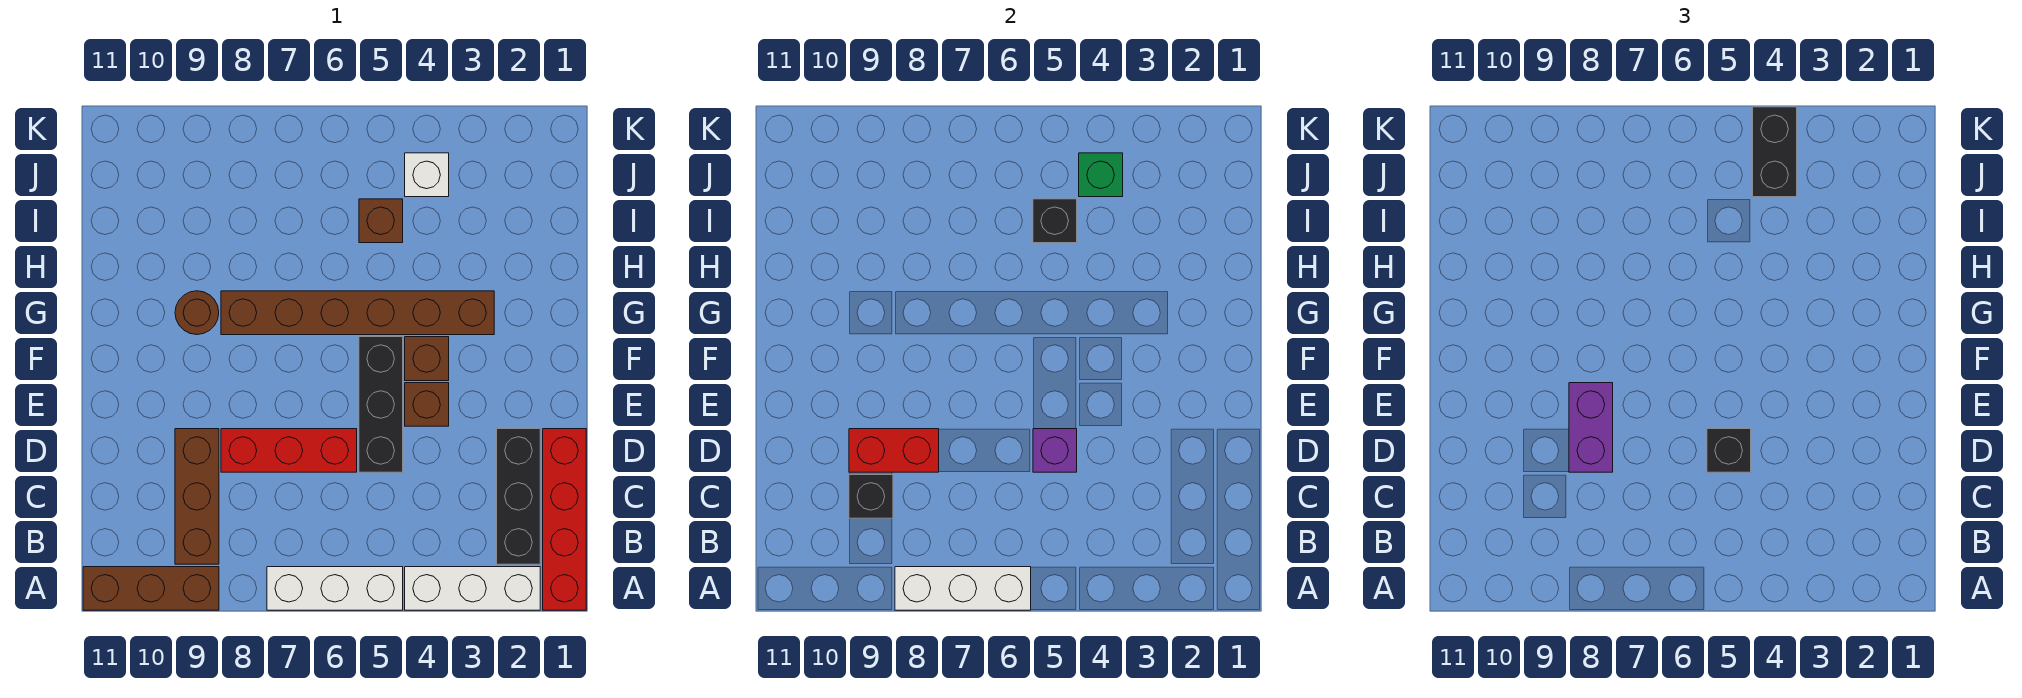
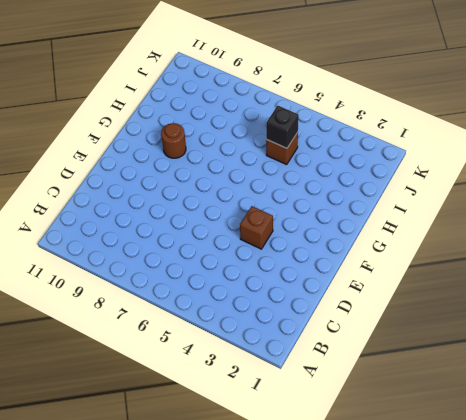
none -> red 1x4 brick [543,429,586,610]
none -> white 1x3 brick [405,567,540,610]
none -> white 1x3 brick [267,567,403,610]

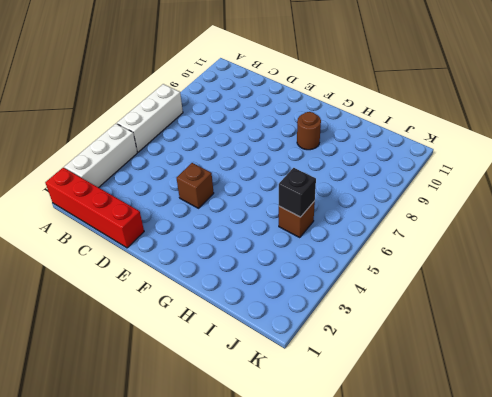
none -> brown 1x3 brick [83,567,219,610]
none -> black 1x3 brick [497,429,540,564]
none -> brown 1x3 brick [175,429,219,564]

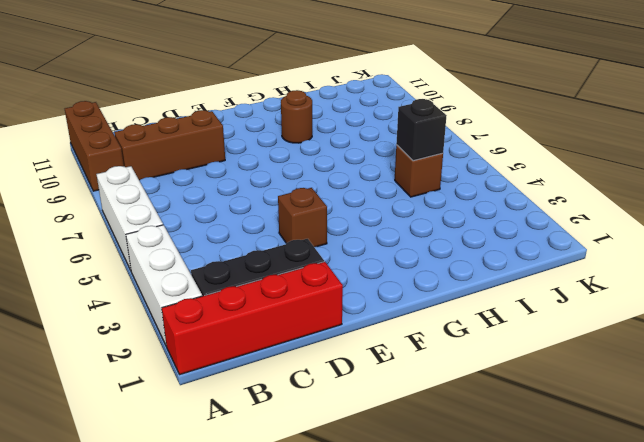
none -> black 1x3 brick [359,337,403,472]
none -> red 1x3 brick [221,429,357,472]
none -> brown 1x1 brick [405,337,449,381]

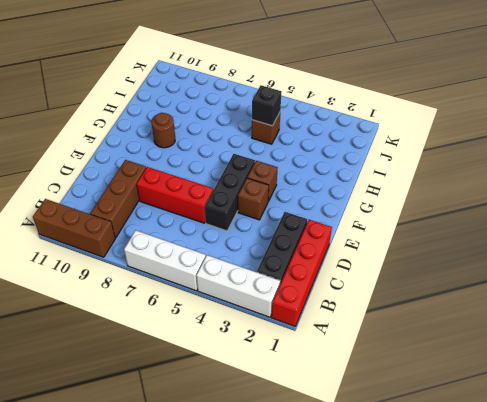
none -> brown 1x6 brick [221,291,494,335]
none -> white 1x1 brick [405,153,449,197]
none -> white 1x3 brick [895,567,1031,610]

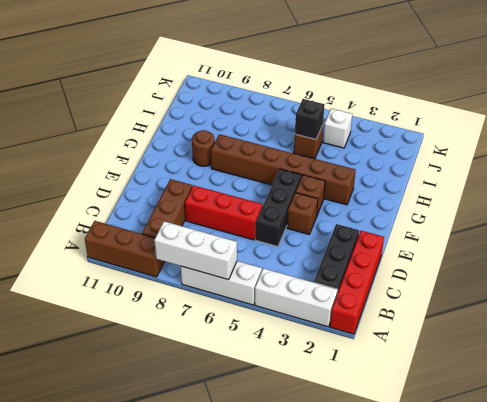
none -> black 1x1 brick [849,475,893,518]
none -> purple 1x1 brick [1033,429,1077,472]
none -> red 1x2 brick [849,429,939,472]

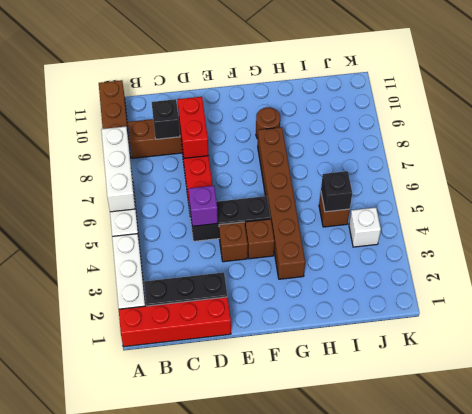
none -> green 1x1 brick [1079,153,1123,197]
none -> black 1x1 brick [1707,429,1751,472]
none -> purple 1x2 brick [1569,383,1613,472]

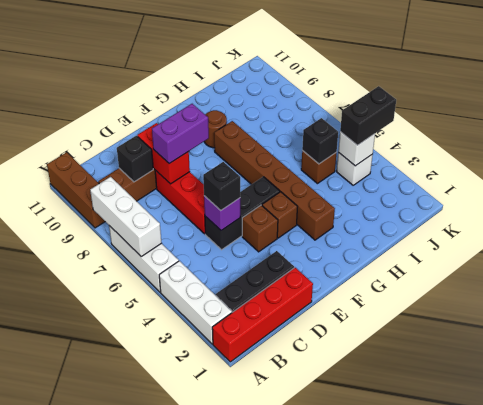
white 1x1 brick [338,132,375,166] -> green 1x1 brick [1079,153,1123,197]

